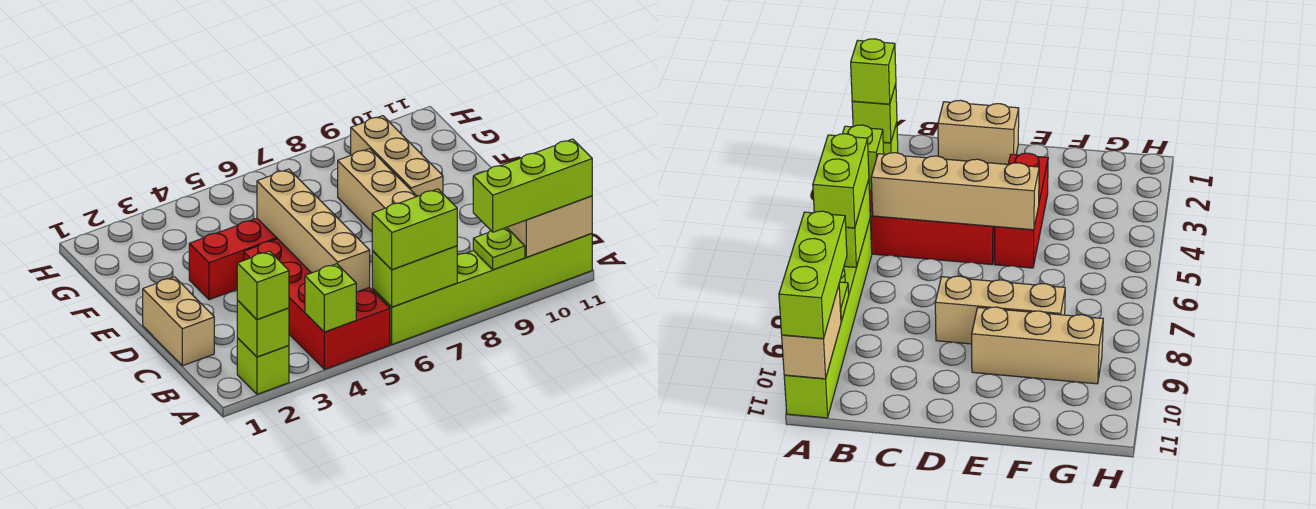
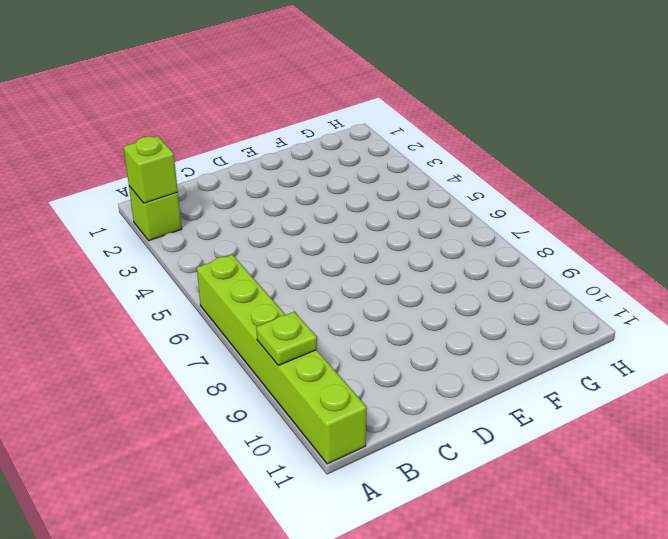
none -> red 2x4 brick [244,239,390,369]
none -> tan 1x2 brick [143,277,214,366]
none -> tan 1x3 brick [338,149,417,232]

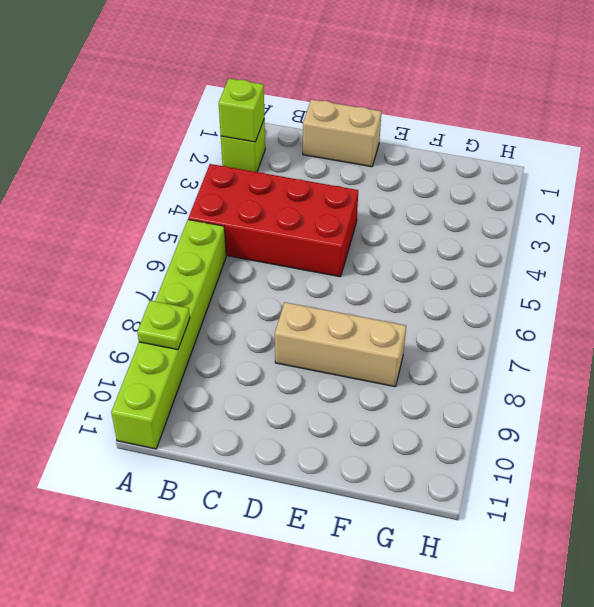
none -> red 1x3 brick [189,218,277,300]
none -> tan 1x3 brick [351,116,443,196]
none -> lime 1x1 brick [305,264,356,332]

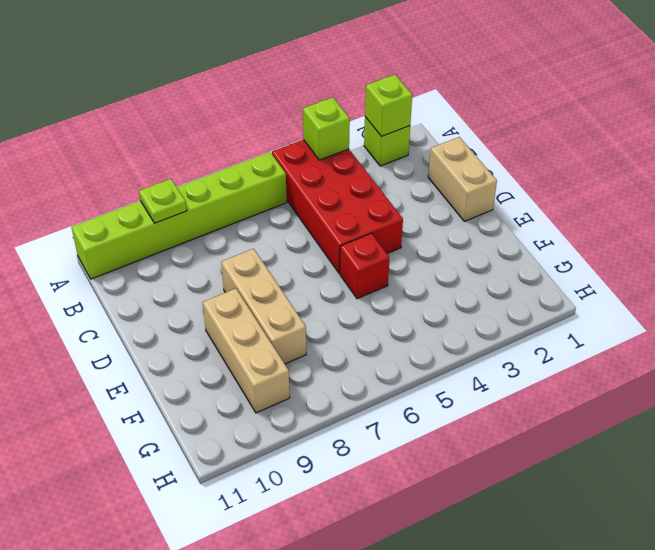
red 1x1 brick [340,233,389,299] -> red 1x3 brick [189,218,277,300]
none -> lime 1x2 brick [372,246,457,307]
none -> tan 1x2 brick [507,196,592,257]
none -> tan 1x4 brick [257,169,370,292]

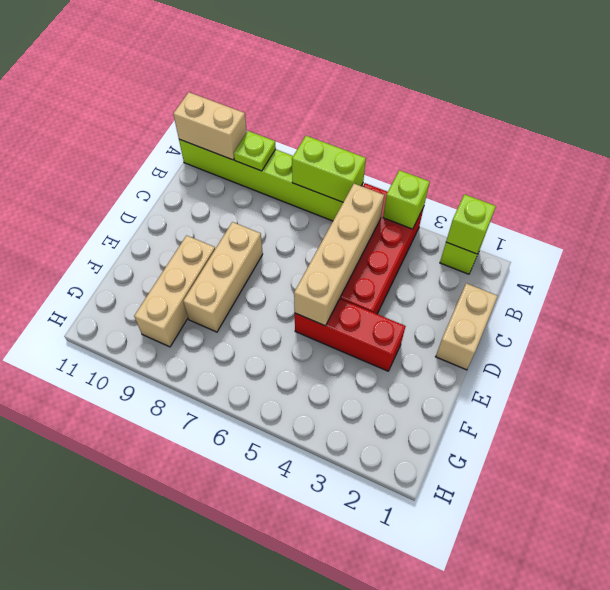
none -> lime 1x1 brick [237,251,289,320]
none -> lime 1x2 brick [372,189,457,270]
none -> lime 1x3 brick [473,139,592,232]

